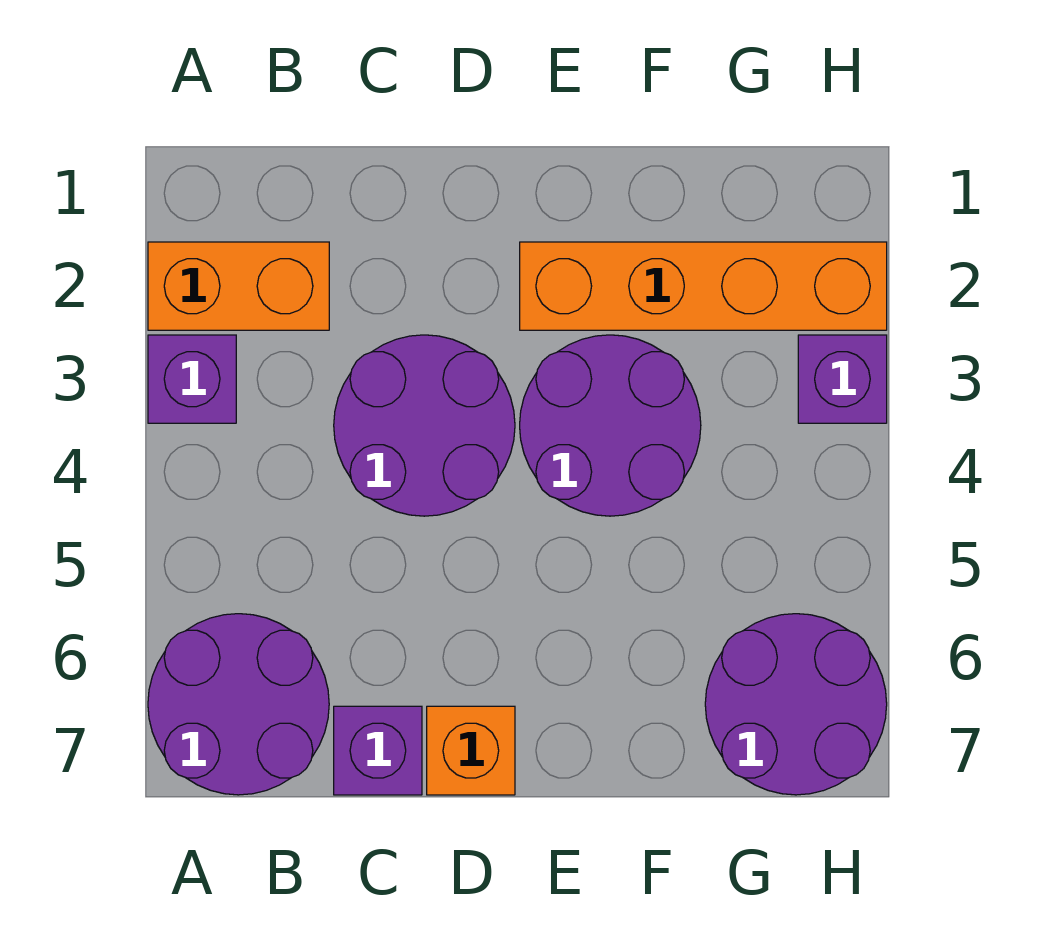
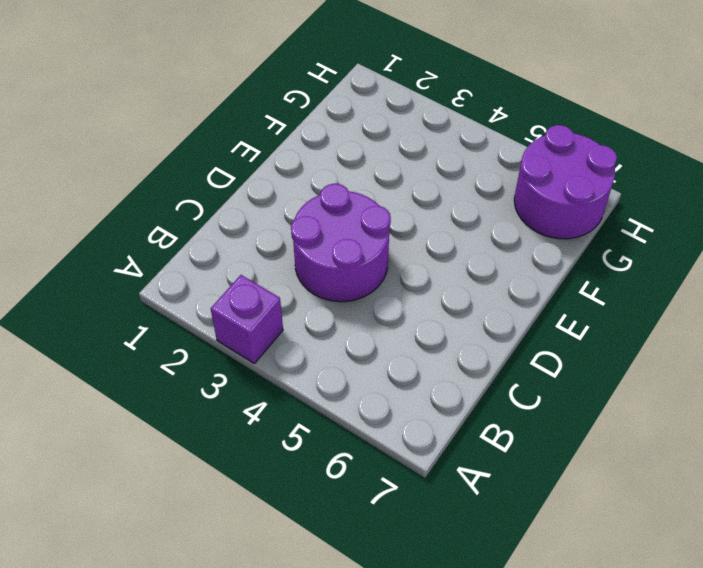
none -> orange 1x2 brick [148,242,329,330]
none -> purple 2x2 round brick [148,614,329,795]

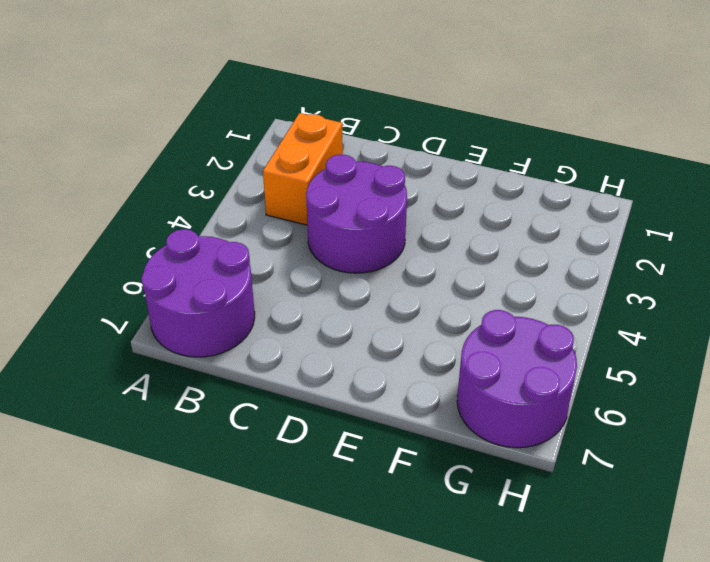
orange 1x2 brick [263,113,343,225] -> orange 1x2 brick turned to [148,242,329,330]
none -> purple 1x1 brick [148,335,236,423]
none -> purple 1x1 brick [334,706,422,795]

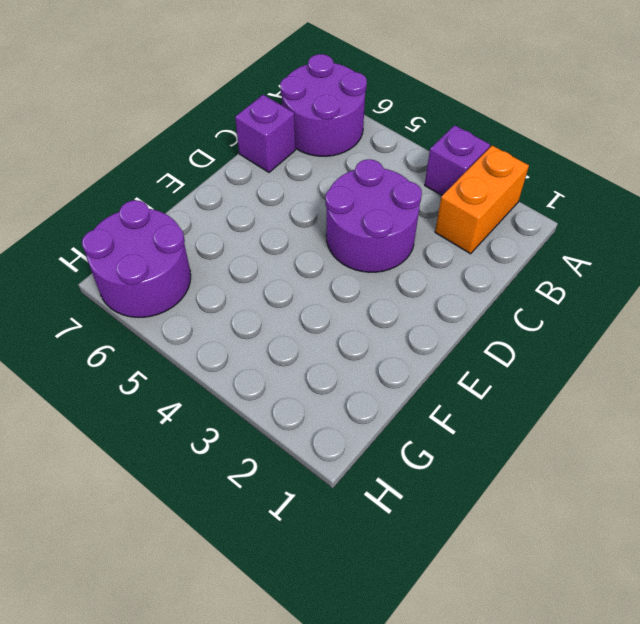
none -> orange 1x1 brick [427,706,515,795]
none -> orange 1x4 brick [520,242,887,330]

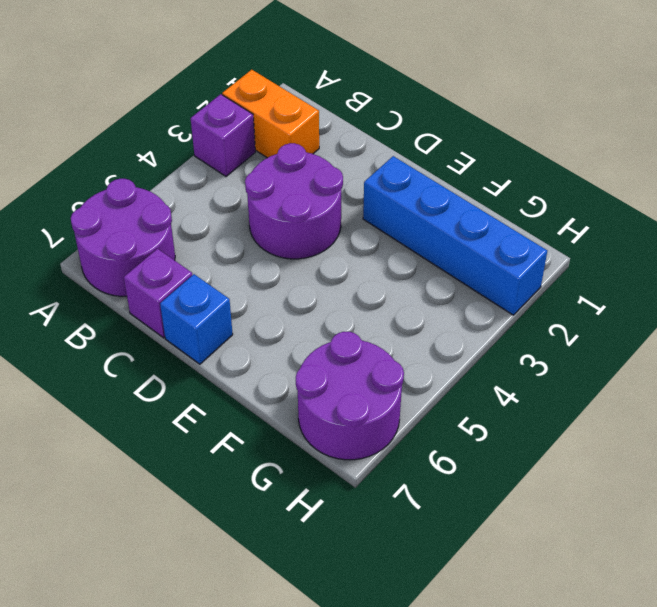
blue 1x1 brick [160,274,233,364] -> orange 1x1 brick [427,706,515,795]
blue 1x4 brick [363,156,547,315] -> orange 1x4 brick [520,242,887,330]
none -> purple 2x2 round brick [520,335,701,516]
none -> purple 1x1 brick [798,335,887,423]

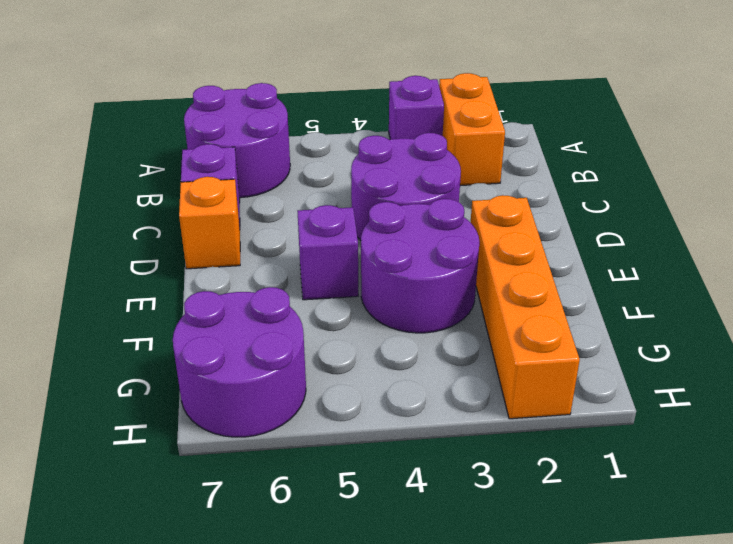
purple 1x1 brick [297,205,358,300] -> purple 1x1 brick moved to [798,335,887,423]

